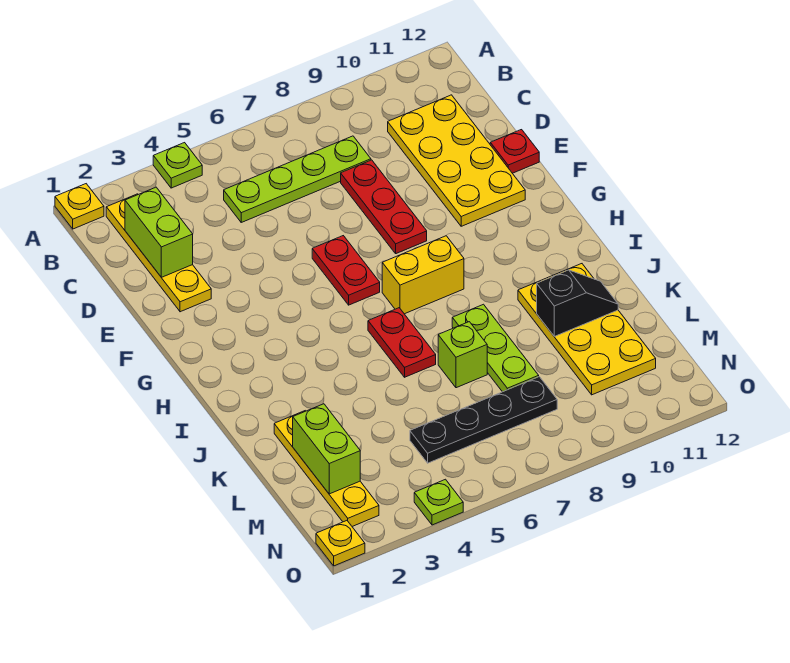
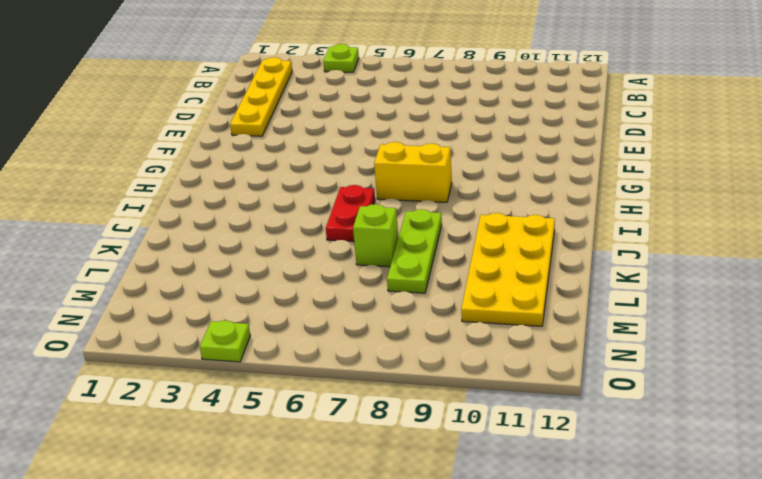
none -> yellow 1x1 plate [55,184,104,229]
none -> lime 1x4 plate [224,136,371,222]
none -> yellow 2x4 plate [388,95,525,226]

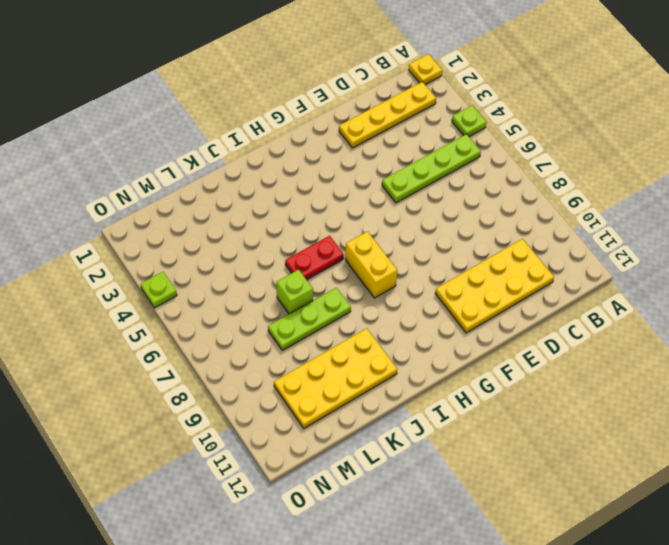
lime 1x4 plate [382,134,481,203] -> lime 1x4 plate turned to [224,136,371,222]
none -> red 1x3 plate [341,160,427,254]
none -> red 1x1 plate [490,130,539,173]
none -> red 1x2 plate [312,236,380,305]

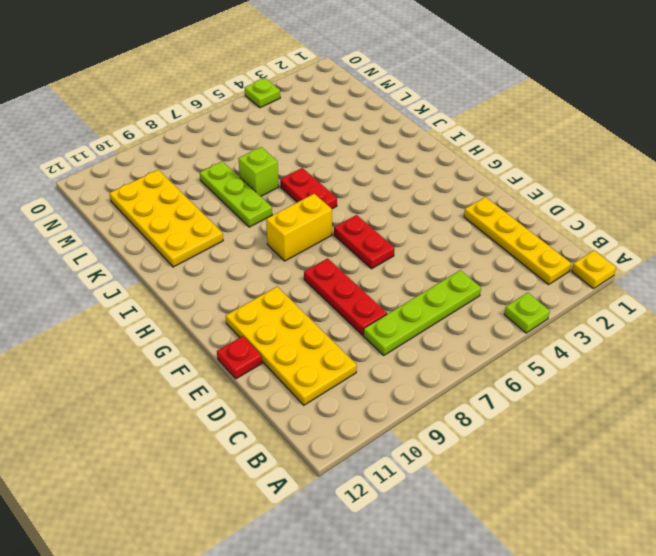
none -> yellow 1x4 plate [274,411,379,526]
none -> black 1x4 plate [410,377,557,463]
none -> yellow 1x1 plate [316,521,365,566]

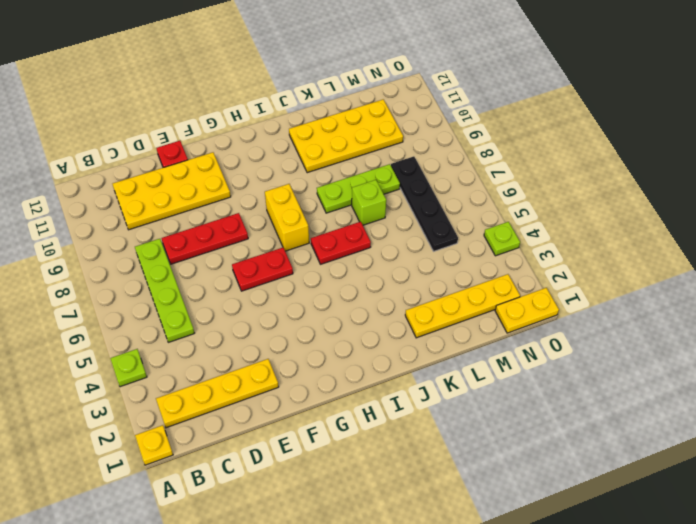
yellow 1x2 plate [495,288,559,333] -> yellow 1x1 plate [316,521,365,566]
none -> lime 1x2 brick [125,187,193,277]
none -> black 1x2 slope [537,270,618,336]
none -> lime 1x2 brick [293,404,360,494]

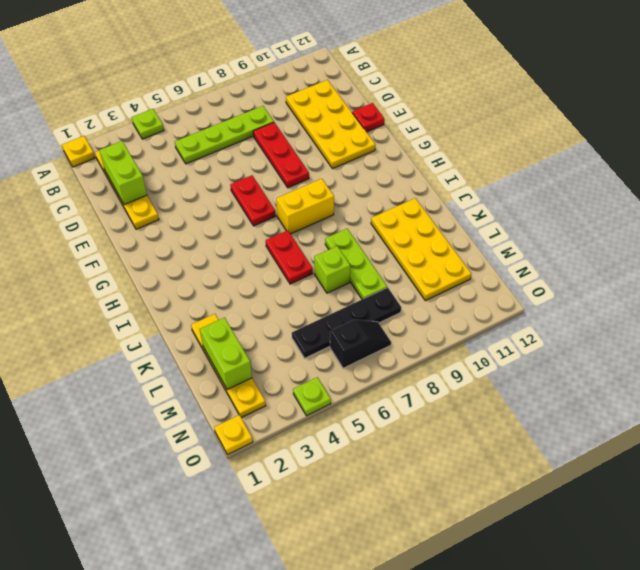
black 1x2 slope [330,319,391,368] -> black 1x2 slope moved to [537,270,618,336]

